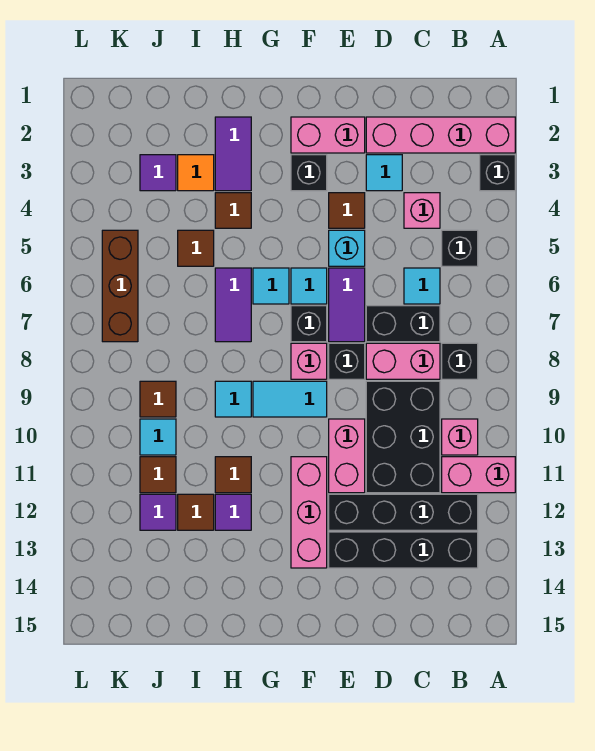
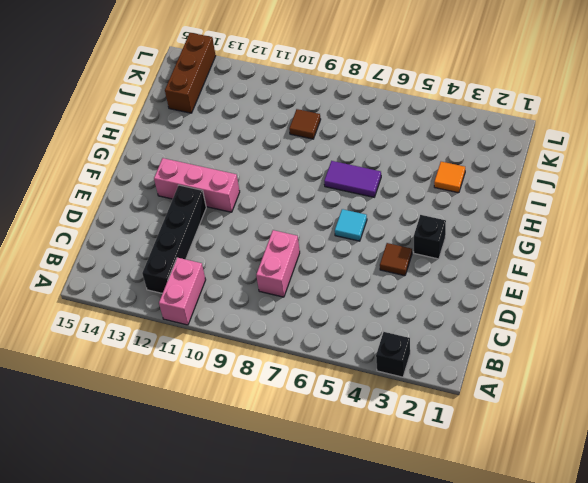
brown 1x3 brick [165,33,216,113] -> brown 1x3 brick turned to [102,230,138,342]
none -> pink 1x4 brick [366,117,515,153]
none -> black 1x1 brick [442,230,478,266]
none -> black 1x1 brick [442,343,478,379]
none -> pink 1x1 brick [442,419,478,455]

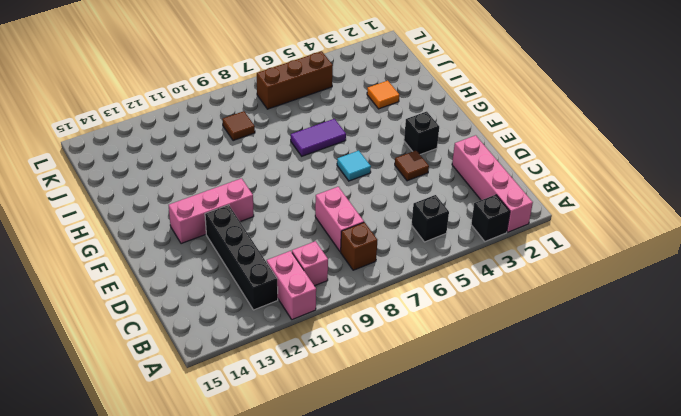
brown 1x1 brick [341,222,377,270] -> black 1x1 brick [442,343,478,379]
none -> black 1x4 brick [329,532,478,568]
none -> pink 1x1 brick [404,193,440,228]
none -> cyan 1x1 tile [404,268,440,304]
none -> black 1x2 brick [366,306,440,342]

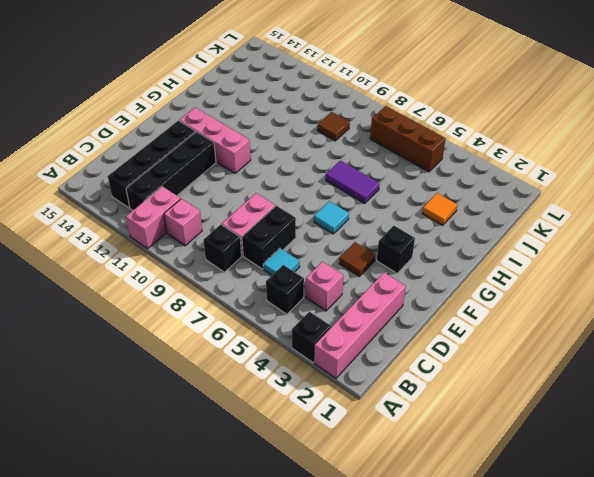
none -> black 2x3 brick [366,381,440,493]
none -> cyan 1x1 tile [366,155,402,191]
none -> pink 1x2 brick [291,117,365,153]
none -> cyan 1x1 brick [329,230,365,266]

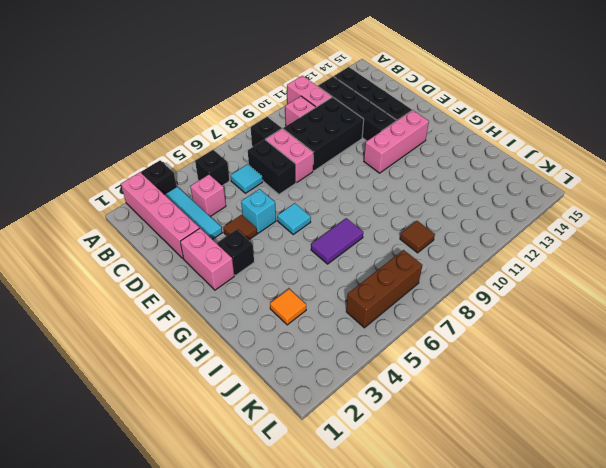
cyan 1x3 tile [164,187,222,240] -> cyan 1x1 tile [366,155,402,191]
none -> purple 1x2 tile [329,268,365,342]
none -> black 1x1 brick [329,343,365,379]
none -> pink 1x2 brick [329,419,365,493]
none -> black 1x1 brick [291,306,327,342]

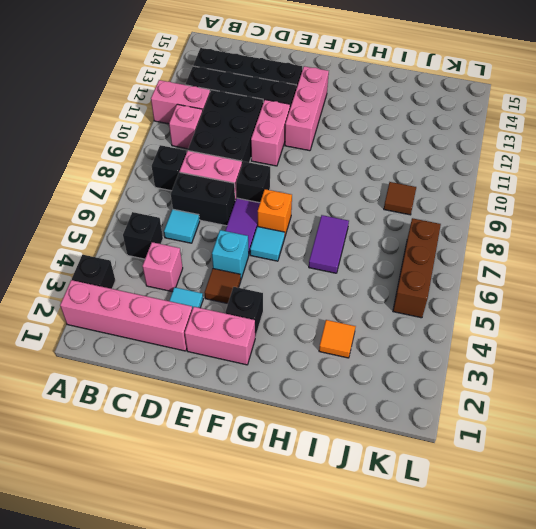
orange 1x1 brick [258,189,292,236] -> black 1x1 brick [291,306,327,342]
none -> pink 1x1 brick [291,343,327,379]
none -> cyan 1x2 tile [253,381,327,417]
none -> cyan 1x1 tile [253,268,289,304]
none -> purple 1x2 tile [215,117,251,191]

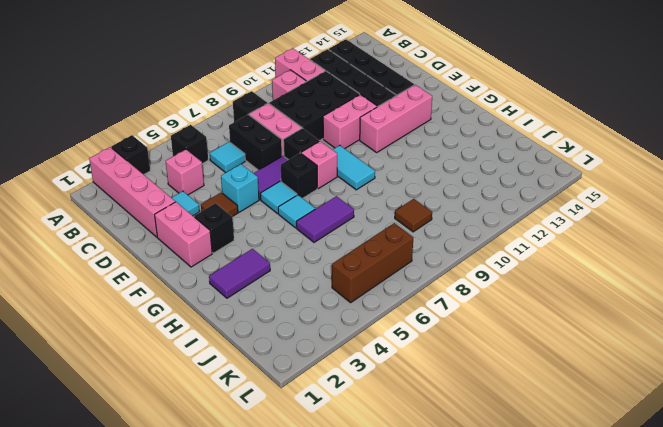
none -> brown 1x1 tile [215,193,251,228]
none -> cyan 1x1 tile [215,381,251,417]
none -> brown 1x1 tile [215,457,251,493]
none -> purple 1x1 tile [215,494,251,530]

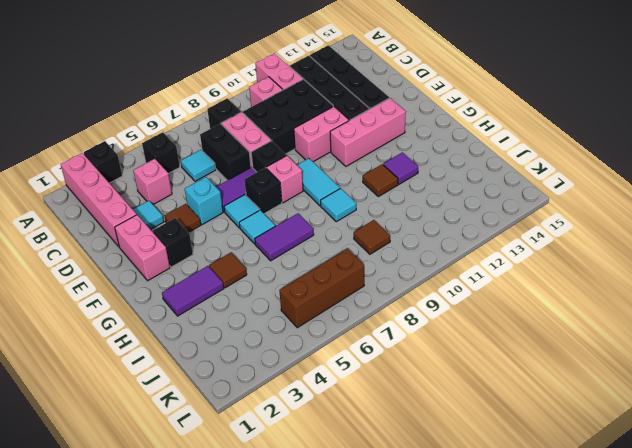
none -> orange 1x1 tile [178,155,214,191]
none -> brown 1x1 tile [178,230,214,266]
none -> brown 1x1 tile [178,494,214,530]
none -> purple 1x1 tile [140,155,176,191]

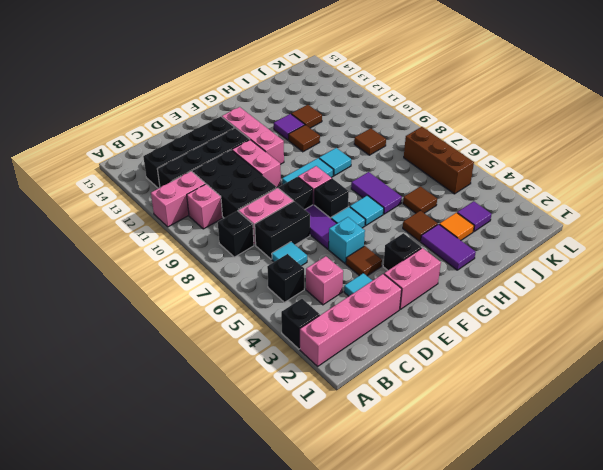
none -> cyan 1x1 tile [140,419,176,455]
none -> brown 1x1 tile [140,457,176,493]
none -> purple 1x1 tile [140,494,176,530]

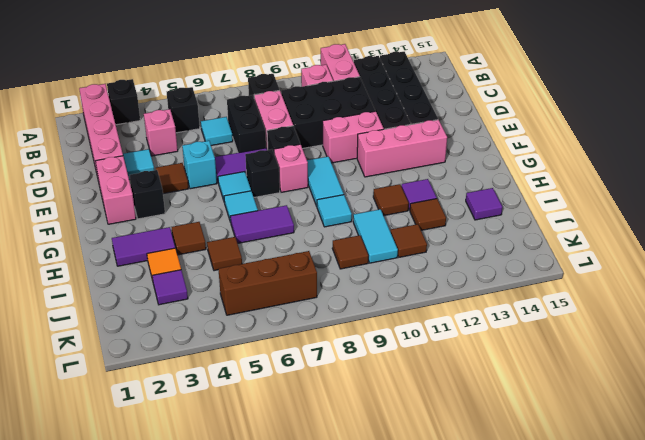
cyan 1x2 tile [353,209,398,263] -> cyan 1x1 tile [140,419,176,455]
purple 1x1 tile [466,188,502,220] -> purple 1x1 tile moved to [140,494,176,530]

